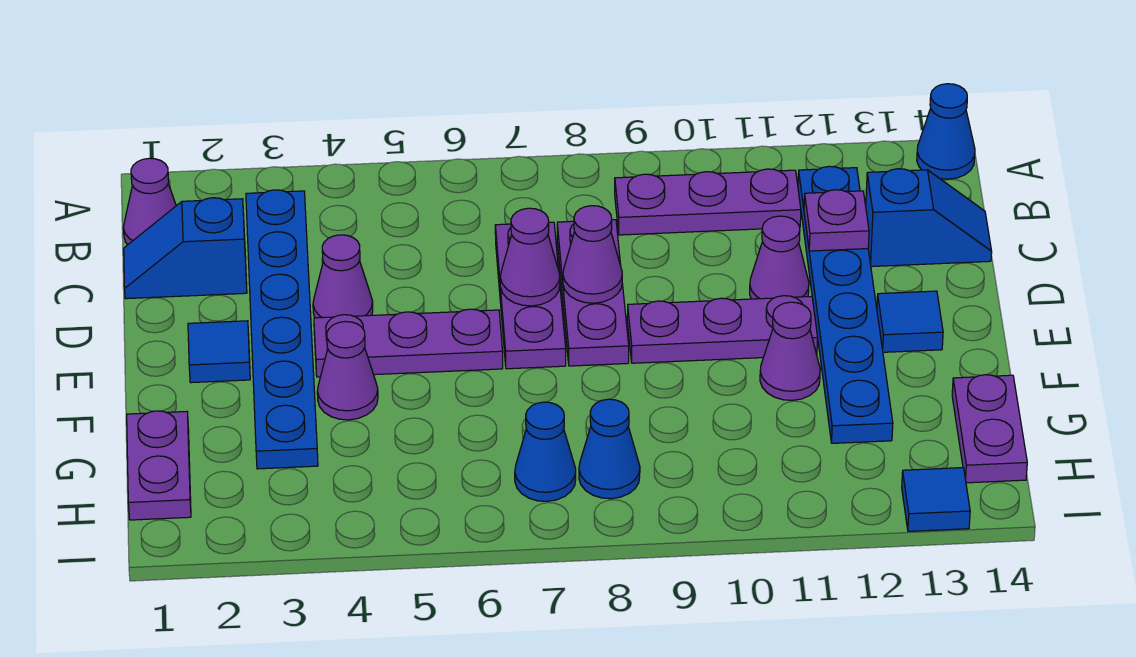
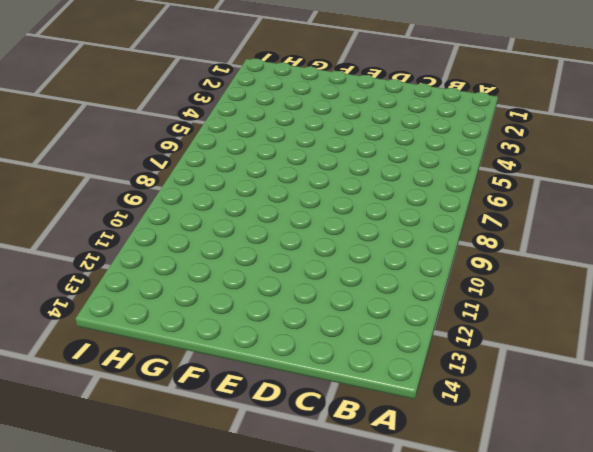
none -> blue 1x1 cone [917,84,975,179]
none -> purple 1x1 cone [123,158,176,245]
none -> blue 1x6 plate [246,190,318,469]

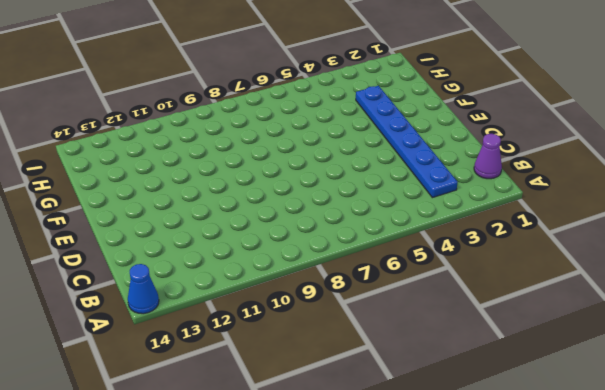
none -> purple 1x3 plate [615,169,801,235]
none -> blue 1x6 plate [798,166,893,443]
none -> blue 1x2 slope [124,198,247,299]

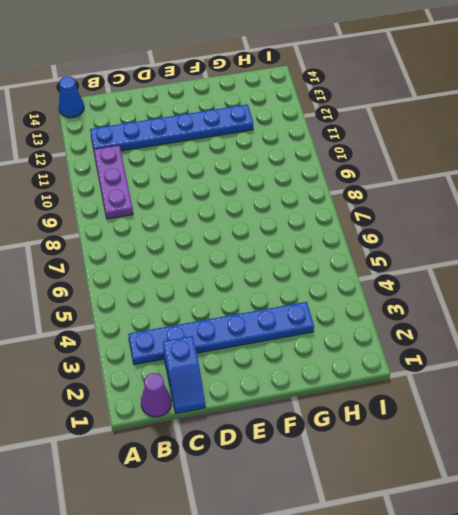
none -> purple 1x3 plate [495,222,566,369]
none -> purple 1x3 plate [557,220,629,366]
none -> blue 1x2 slope [866,169,992,267]

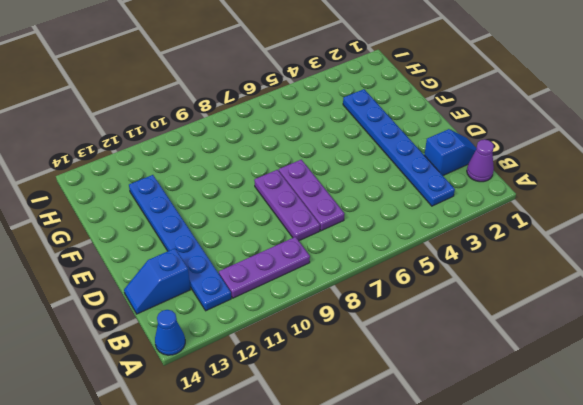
none -> purple 1x1 cone [313,235,373,318]
none -> purple 1x1 cone [750,216,809,299]
none -> blue 1x1 tile [188,321,250,383]

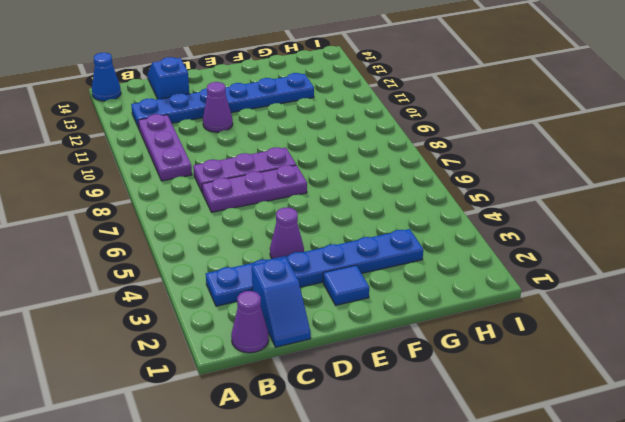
none -> purple 1x3 plate [314,309,503,377]
none -> purple 1x3 plate [627,296,818,363]
none -> blue 1x1 tile [877,291,943,352]

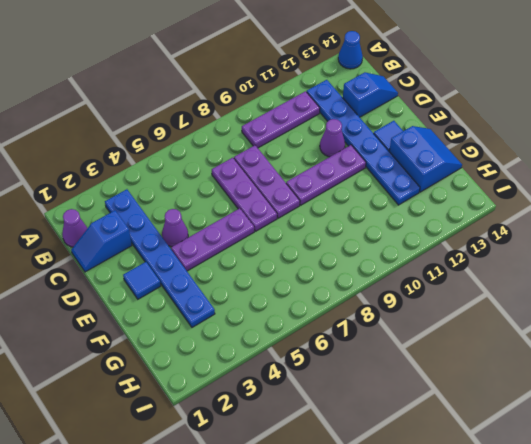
blue 2x2 slope [389,126,462,192] -> purple 1x2 plate [952,375,1027,483]
none -> purple 1x1 cone [317,322,378,420]
none -> purple 1x1 cone [760,302,820,400]
none -> purple 1x2 plate [127,411,191,520]

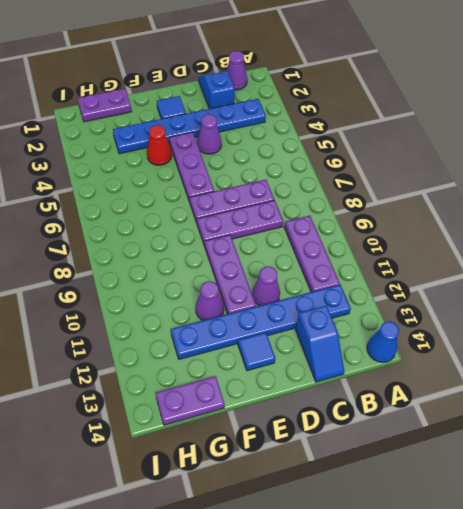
red 1x1 cone [147,125,172,165] -> purple 1x1 cone [317,322,378,420]
none -> blue 1x1 cone [515,402,576,501]
none -> blue 1x1 cone [579,399,640,499]
none -> blue 1x1 tile [902,468,970,531]

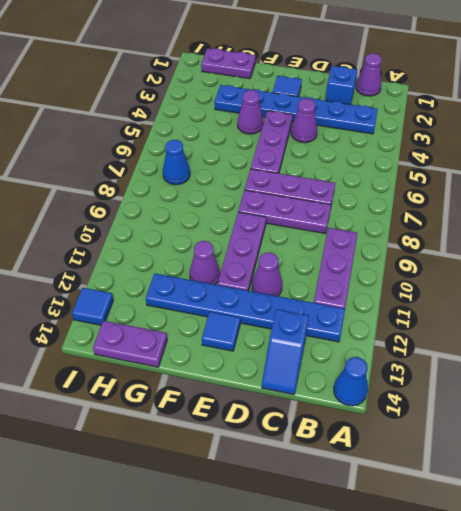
none -> blue 1x1 cone [579,399,640,499]
none -> purple 1x1 plate [804,190,869,251]
none -> purple 1x1 cone [500,208,560,306]

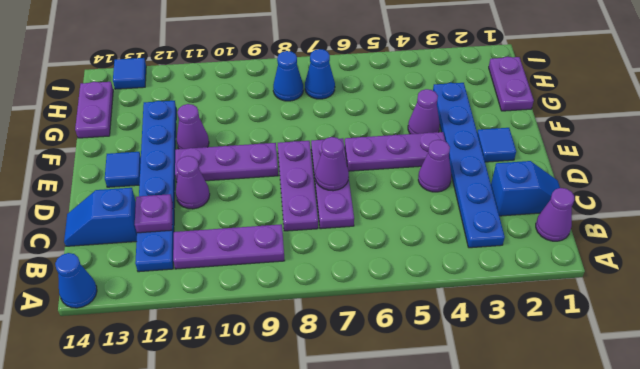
none -> purple 1x1 cone [563,206,622,303]

